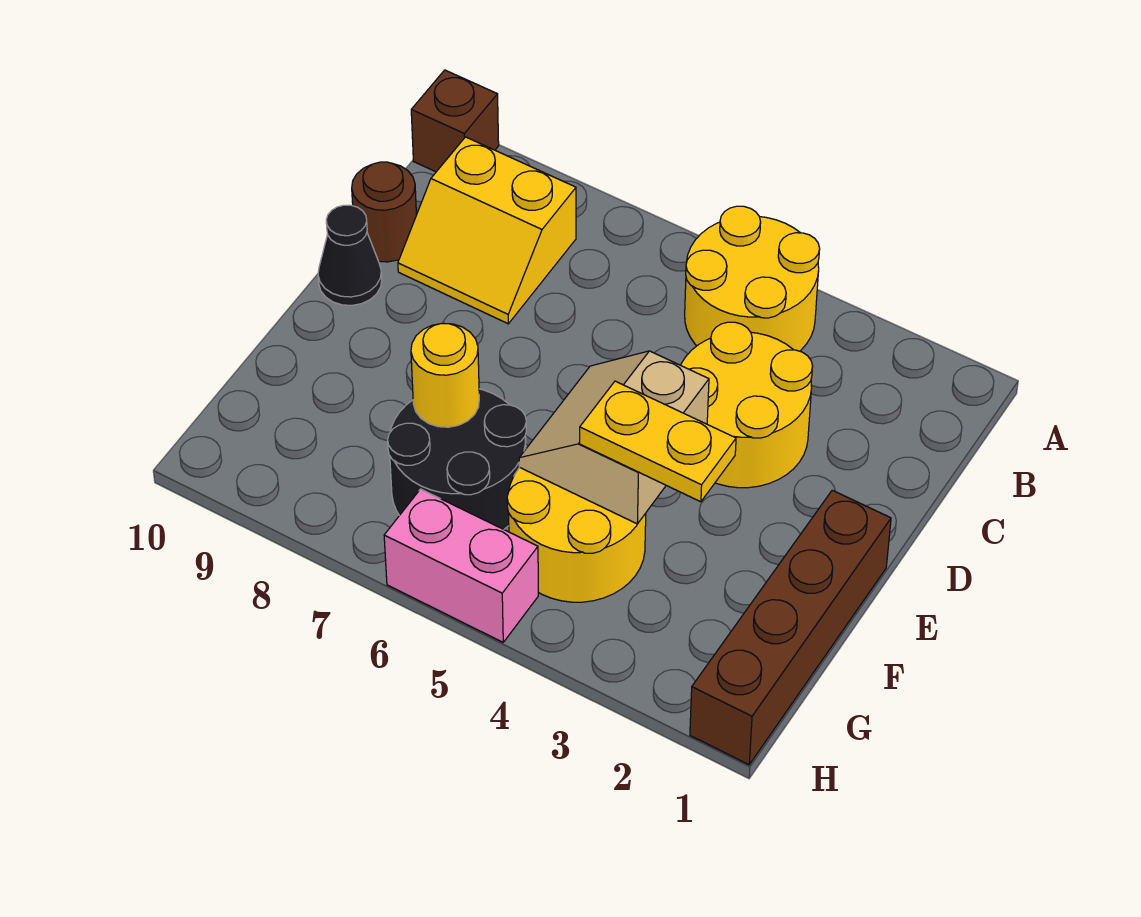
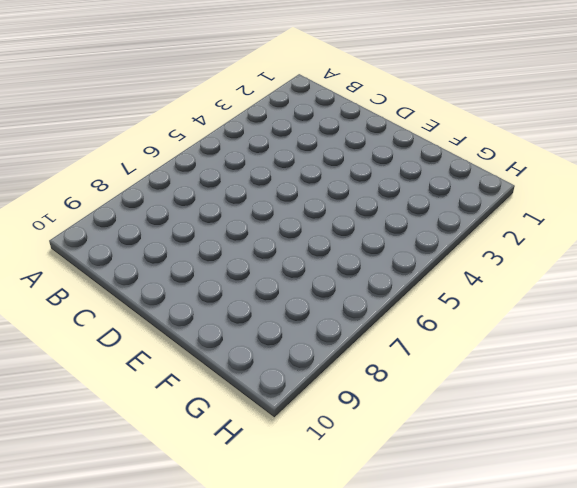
none -> yellow 2x2 round brick [685,206,820,351]
none -> brown 1x1 brick [411,70,499,172]
none -> yellow 2x2 slope [398,137,576,324]

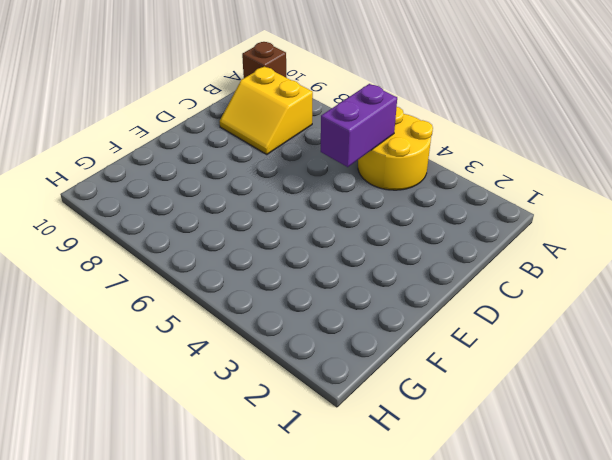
purple 1x2 brick [321,84,397,167] -> none
none -> yellow 2x2 round brick [681,322,813,488]
none -> brown 1x1 round brick [352,162,416,262]
none -> black 1x1 cone [318,205,382,305]

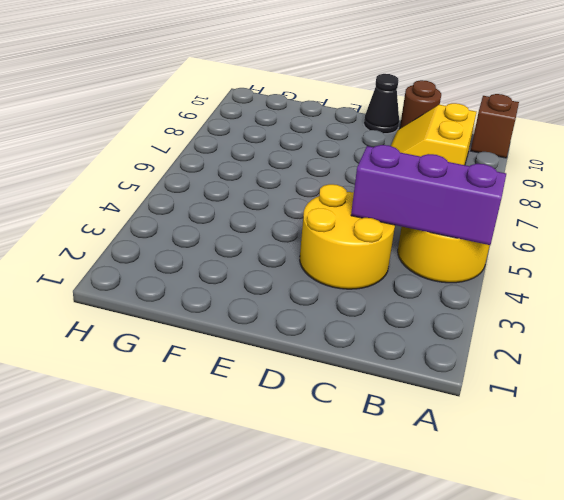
purple 1x3 brick [351,145,506,245] -> none
none -> brown 1x4 brick [690,490,891,765]
none -> yellow 2x2 round brick [507,468,646,602]
none -> black 2x2 round brick [388,389,526,529]

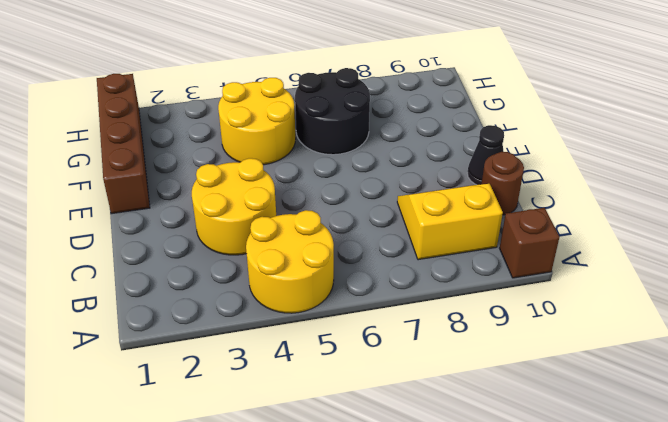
none -> pink 1x2 brick [384,489,538,642]
none -> tan 2x2 slope [519,351,709,524]
none -> yellow 1x1 round brick [411,323,479,427]

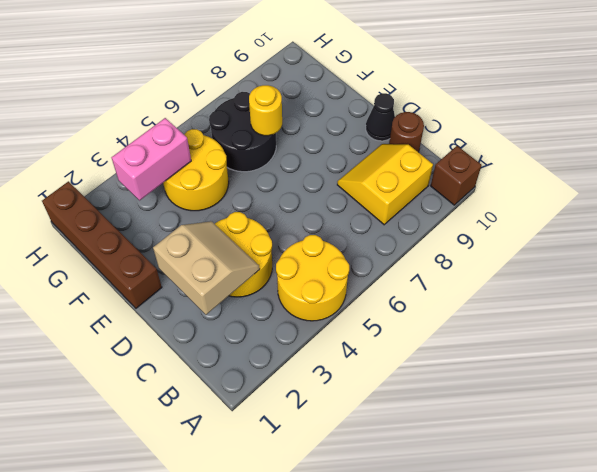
tan 2x2 slope [153,221,260,315] -> tan 2x2 slope moved to [519,351,709,524]
pink 1x2 brick [111,118,191,201] -> pink 1x2 brick moved to [384,489,538,642]
none -> yellow 1x2 plate [580,381,736,502]

